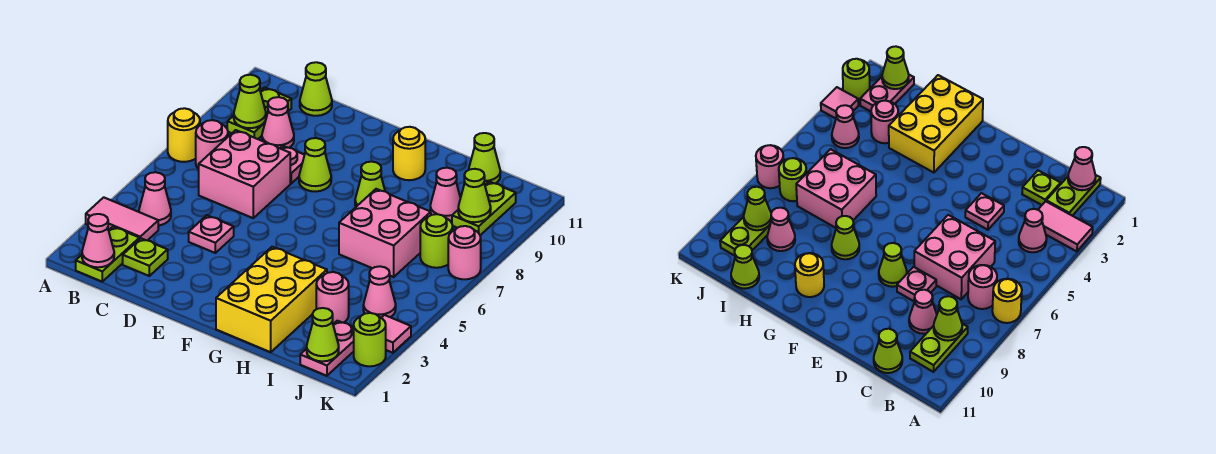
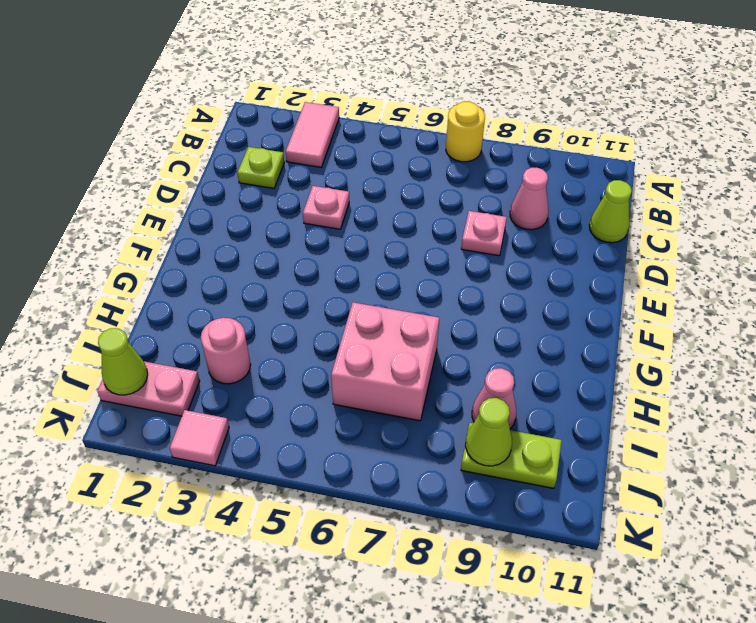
none -> lime 1x2 plate [76,227,139,282]
none -> pink 1x1 cone [139,172,171,225]
none -> pink 1x1 round brick [196,120,228,169]
none -> lime 1x2 plate [227,87,291,139]

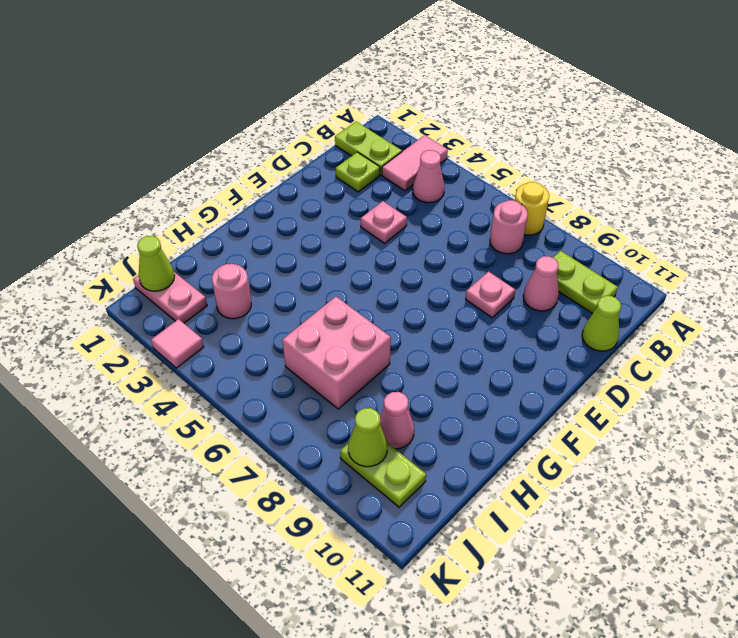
none -> pink 2x2 brick [199,130,290,218]
none -> lime 1x1 cone [299,138,331,191]
none -> yellow 2x3 brick [216,247,327,352]
none -> lime 1x1 cone [355,162,385,207]

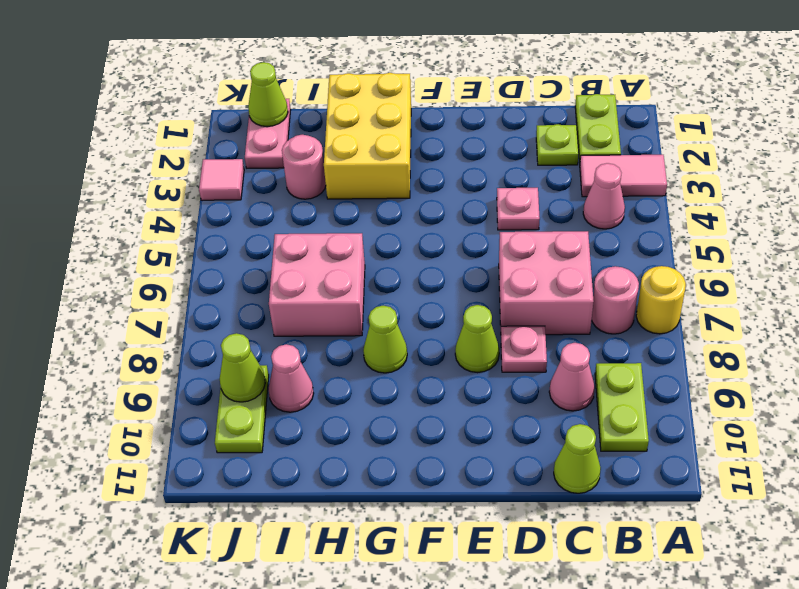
none -> yellow 1x1 round brick [393,127,425,180]
none -> lime 1x1 cone [469,133,500,185]
none -> pink 1x1 cone [363,266,396,318]
none -> lime 1x1 round brick [420,214,453,268]

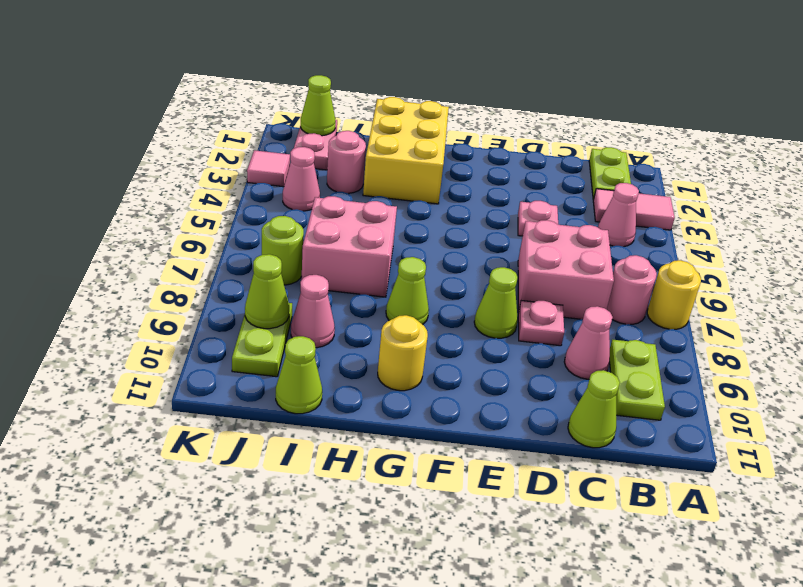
none -> lime 1x1 plate [123,238,168,276]
none -> lime 1x1 round brick [354,313,386,366]
none -> pink 1x1 round brick [448,226,481,279]
none -> pink 1x1 cone [82,214,114,267]

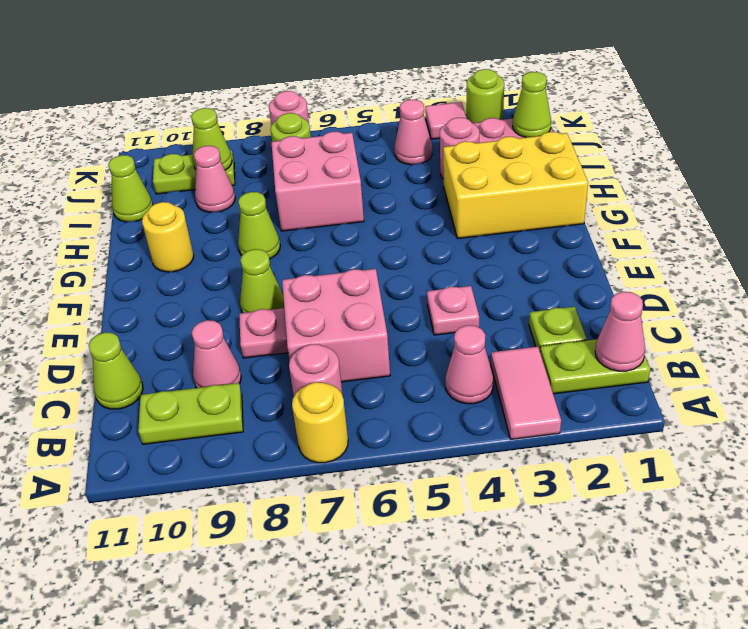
none -> lime 1x1 cone [234,75,266,128]

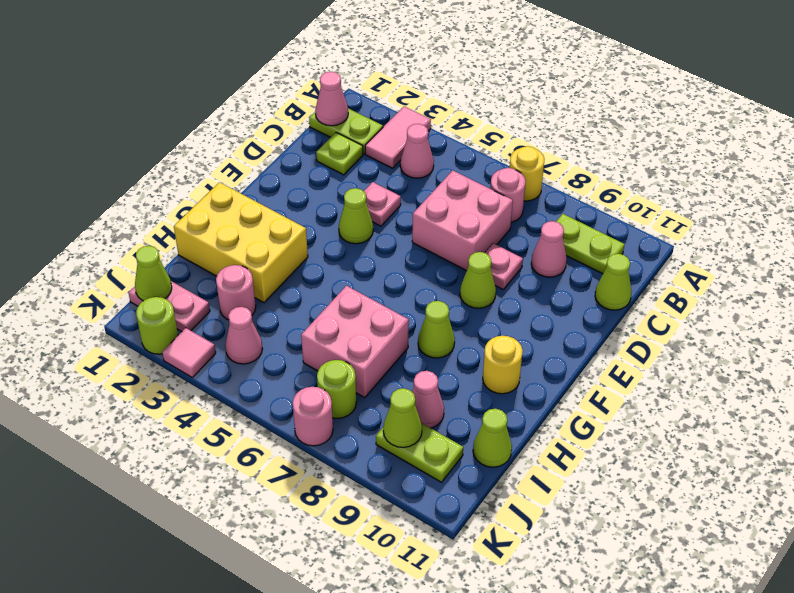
lime 1x1 cone [339,188,373,244] -> lime 1x1 cone moved to [234,75,266,128]

